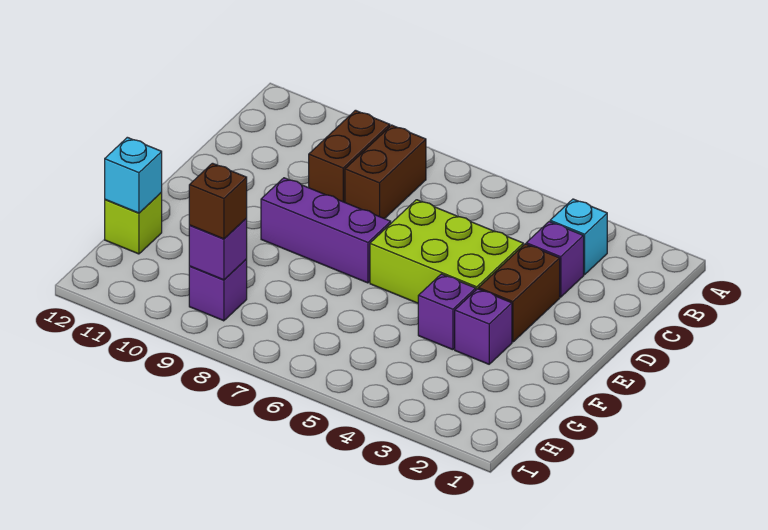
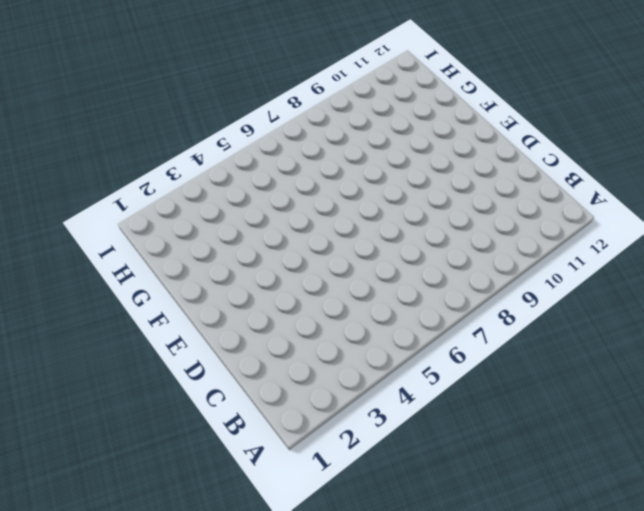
none -> cyan 1x1 brick [550,199,607,275]
none -> brown 1x2 brick [345,125,426,219]
none -> brown 1x2 brick [309,110,390,202]

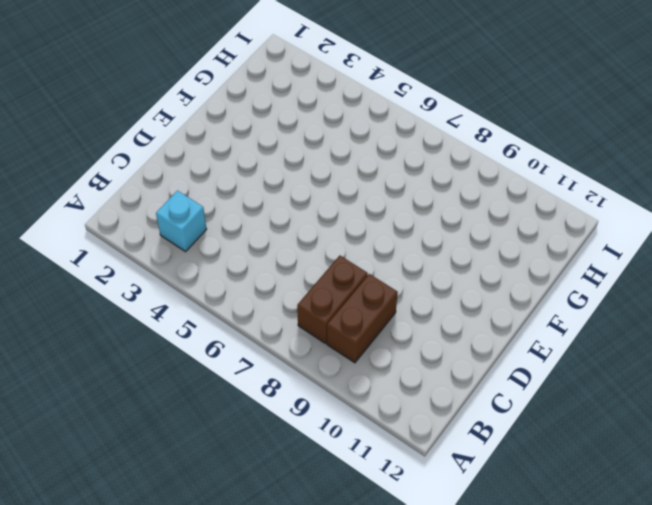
none -> purple 1x1 brick [526,222,584,297]
none -> brown 1x2 brick [479,244,560,342]
none -> lime 2x3 brick [370,200,523,303]

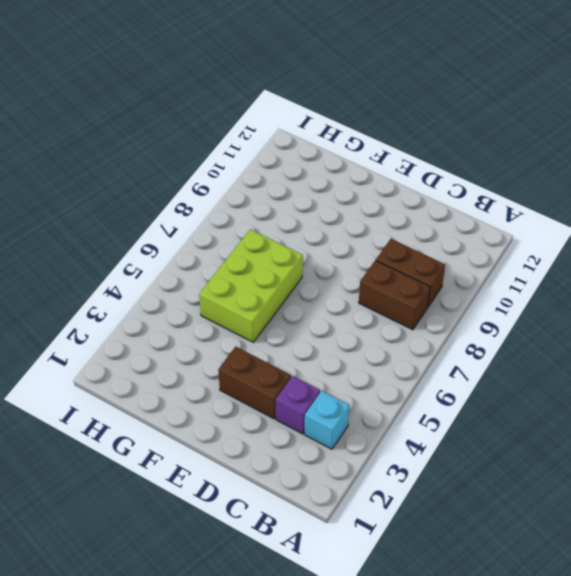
lime 2x3 brick [199,229,303,342] -> lime 2x3 brick moved to [370,200,523,303]
none -> purple 1x3 brick [261,178,391,283]
none -> purple 1x1 brick [455,289,512,364]
none -> purple 1x1 brick [418,274,476,350]

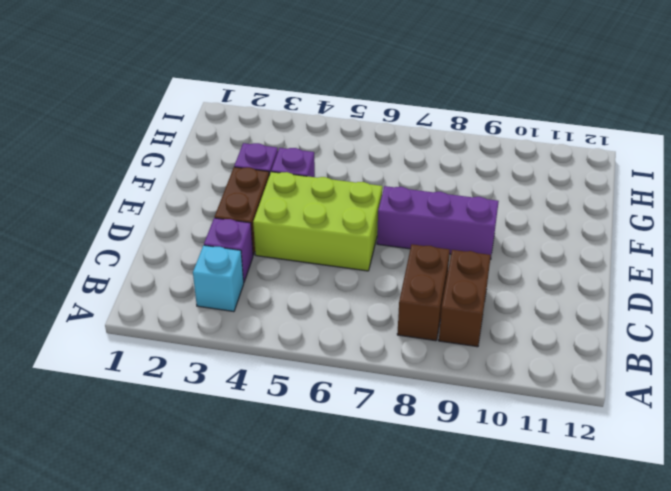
none -> lime 1x1 brick [105,192,162,254]
none -> purple 1x1 brick [189,259,247,321]
none -> cyan 1x1 brick [105,137,162,213]

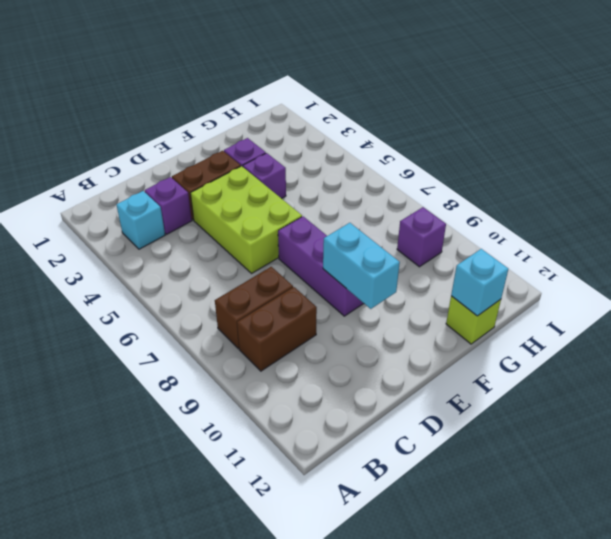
cyan 1x2 brick [323,223,400,309] -> none
none -> purple 1x1 brick [189,218,247,280]
none -> brown 1x1 brick [189,163,247,239]

